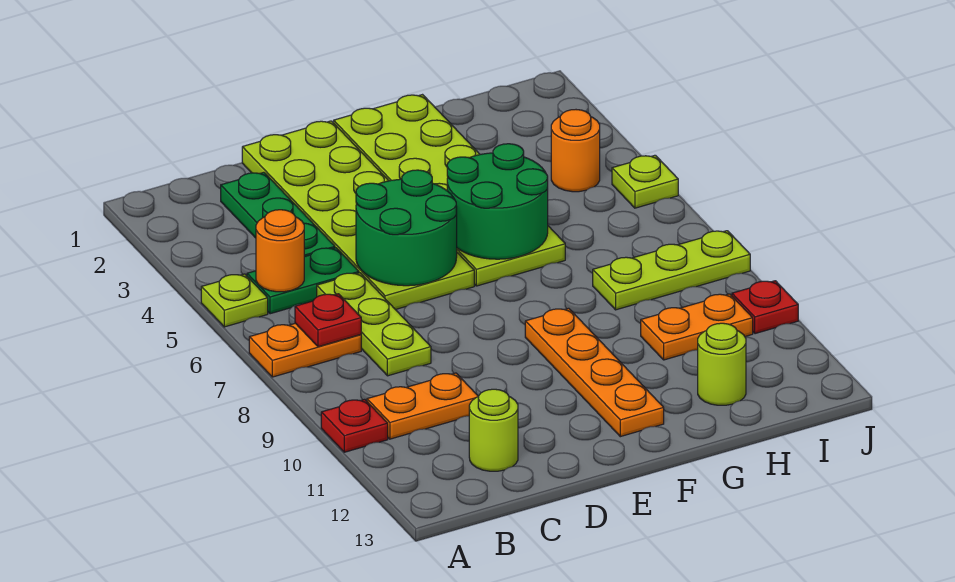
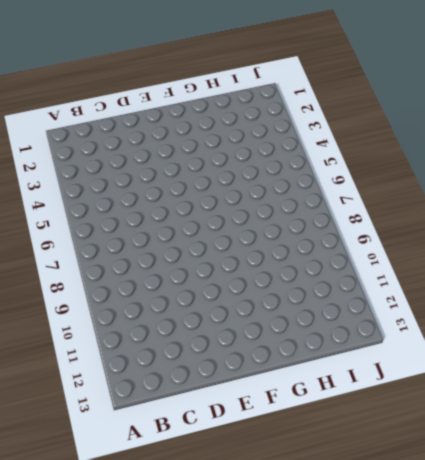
none -> lime 1x1 plate [201,274,268,327]
none -> orange 1x2 plate [249,323,361,377]
none -> red 1x1 plate [321,399,388,452]

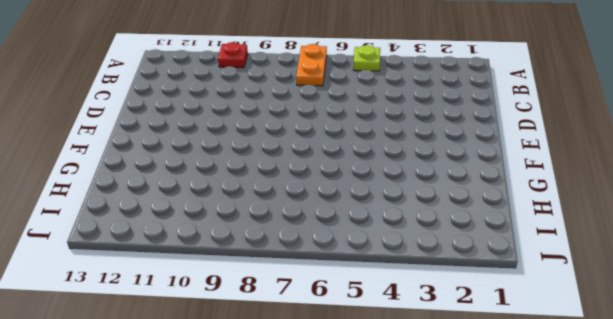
none -> green 1x2 plate [247,248,359,314]
none -> orange 1x2 plate [367,373,479,439]
none -> green 1x3 plate [221,172,335,257]

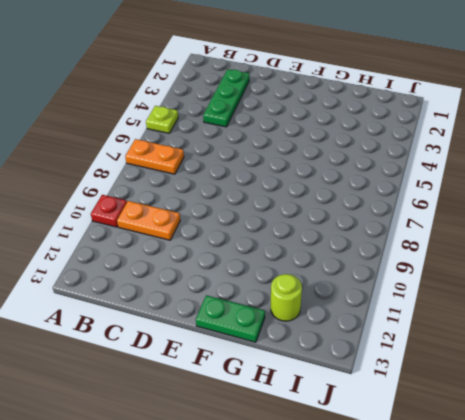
green 1x2 plate [196,295,265,342] -> green 1x2 plate moved to [247,248,359,314]
none -> lime 1x3 plate [317,273,431,376]
none -> lime 1x1 round brick [469,389,518,471]
none -> lime 2x6 plate [242,121,474,310]

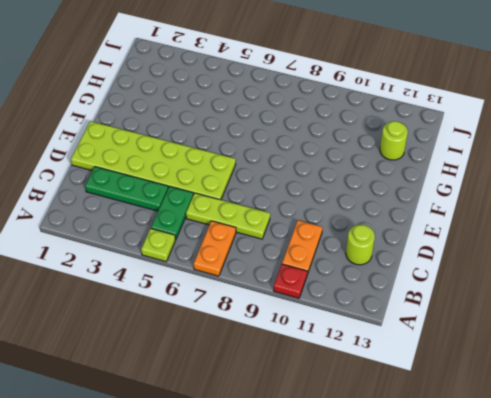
none -> lime 2x6 plate [334,95,565,286]
none -> orange 1x4 plate [525,308,664,437]
none -> lime 1x3 plate [593,231,750,310]

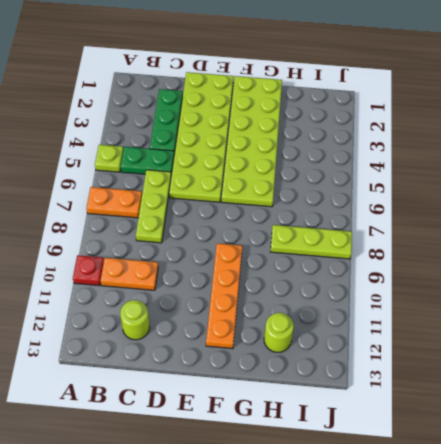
none -> orange 1x2 plate [641,294,753,360]
none -> orange 1x1 round brick [551,110,600,192]
none -> lime 1x1 plate [612,155,678,208]

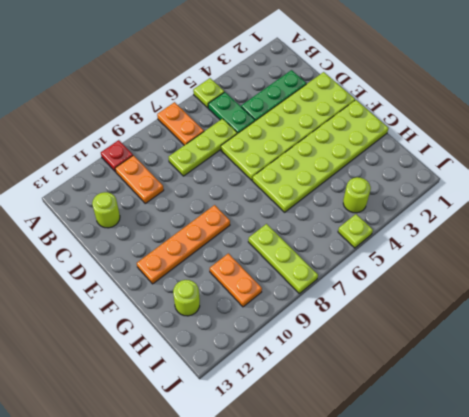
lime 1x1 round brick [343,177,371,213] -> orange 1x1 round brick [551,110,600,192]
none -> red 1x1 plate [732,281,798,334]
none -> orange 1x1 round brick [256,210,304,292]
none -> red 1x1 plate [295,294,361,347]

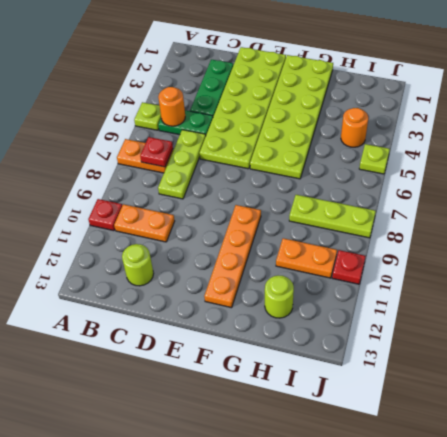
none -> green 2x2 round brick [356,170,457,286]
none -> green 2x2 round brick [447,144,548,259]

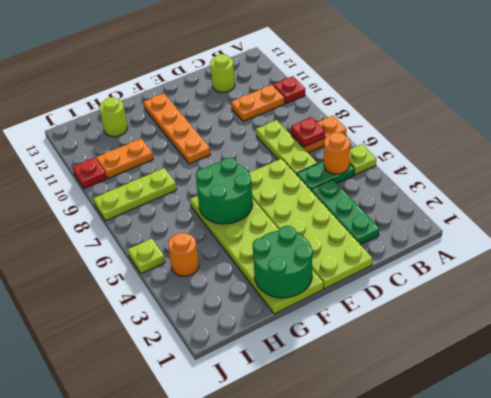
green 2x2 round brick [252,226,313,298] -> green 2x2 round brick moved to [356,170,457,286]

